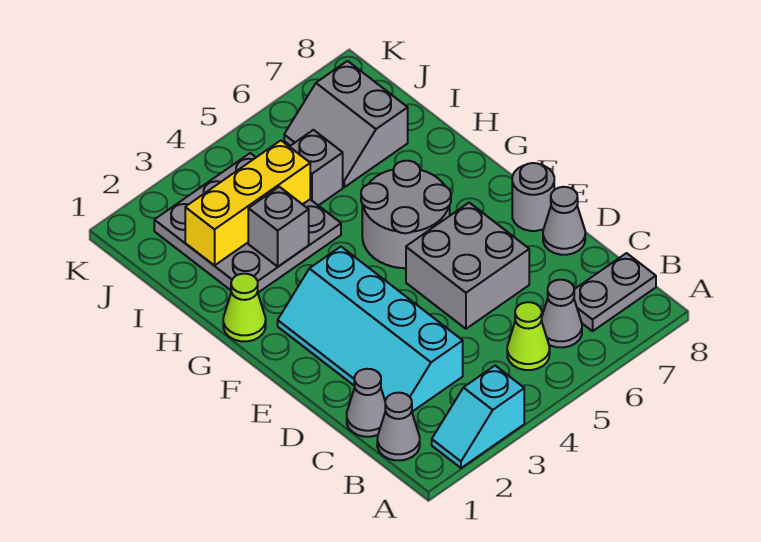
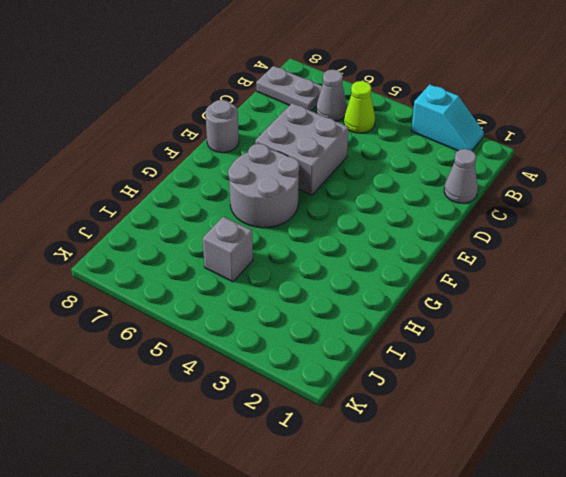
none -> grey 1x1 cone [377,393,420,460]
none -> cyan 2x4 slope [278,247,463,412]
none -> grey 1x1 cone [543,187,585,255]

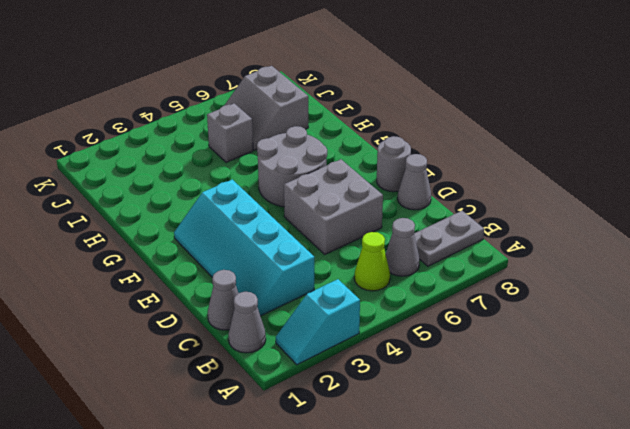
none -> lime 1x1 cone [223,274,266,341]
none -> grey 3x3 plate [154,153,341,293]
none -> grey 1x1 brick [248,187,309,267]

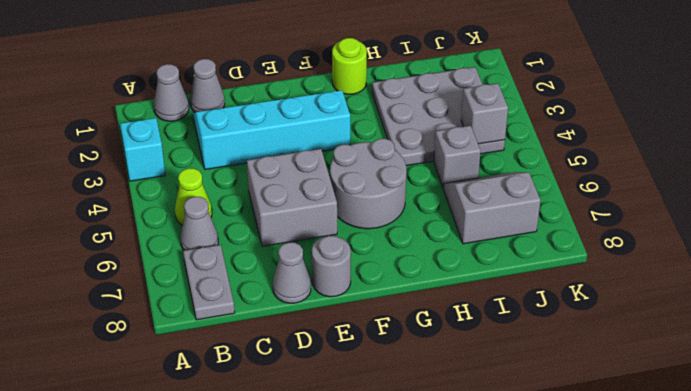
lime 1x1 round brick [332,38,367,94] -> lime 1x1 cone [223,274,266,341]
grey 1x1 brick [461,83,508,144] -> grey 1x1 brick moved to [248,187,309,267]
none -> yellow 1x3 brick [185,141,310,265]

